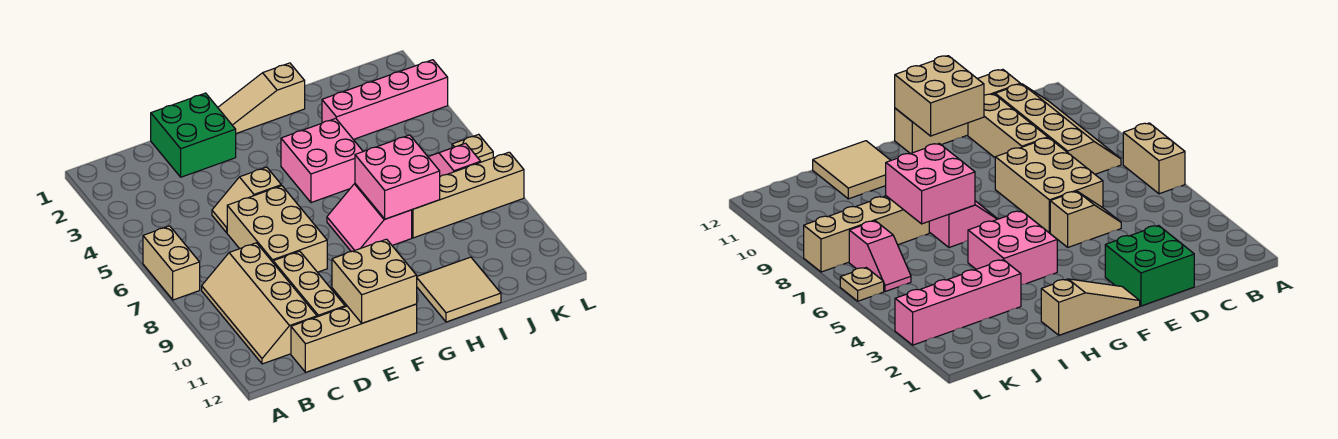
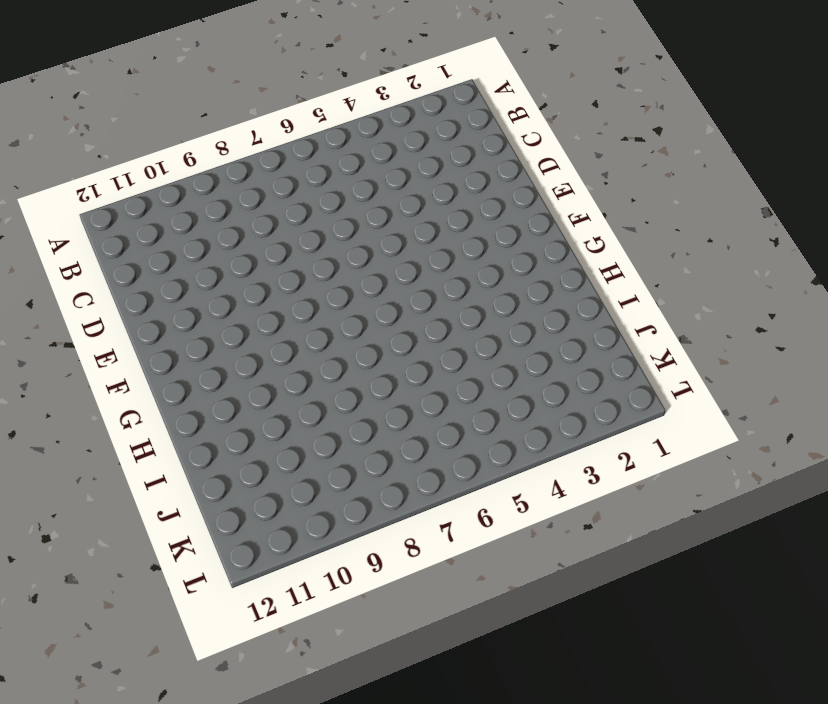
none -> tan 1x2 brick [143,226,200,300]
none -> tan 2x4 slope [202,243,317,364]
none -> tan 1x4 brick [291,304,417,372]

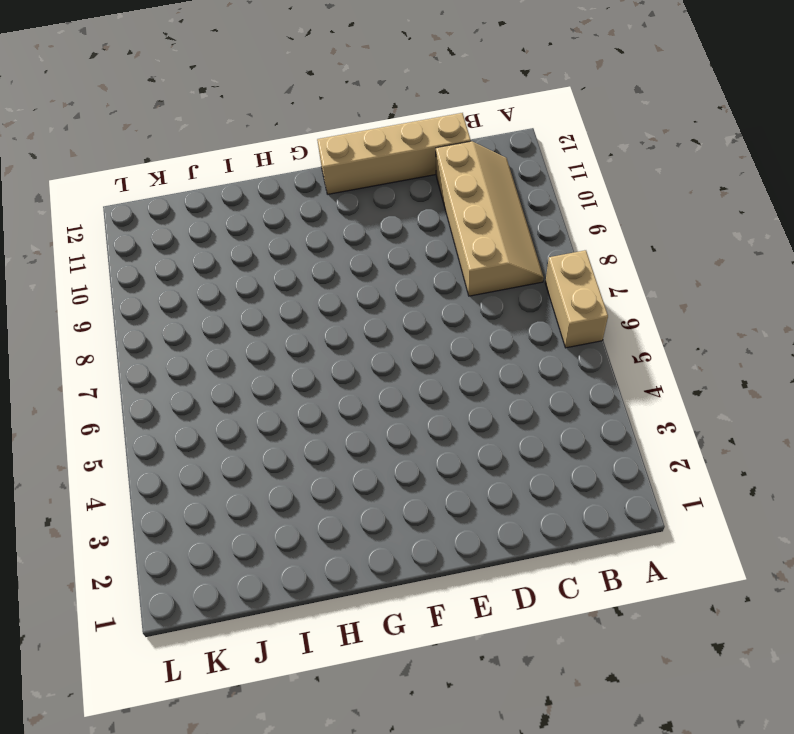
none -> green 2x2 brick [151,93,236,177]
none -> tan 1x2 slope [212,167,281,233]
none -> tan 2x3 brick [227,186,327,272]

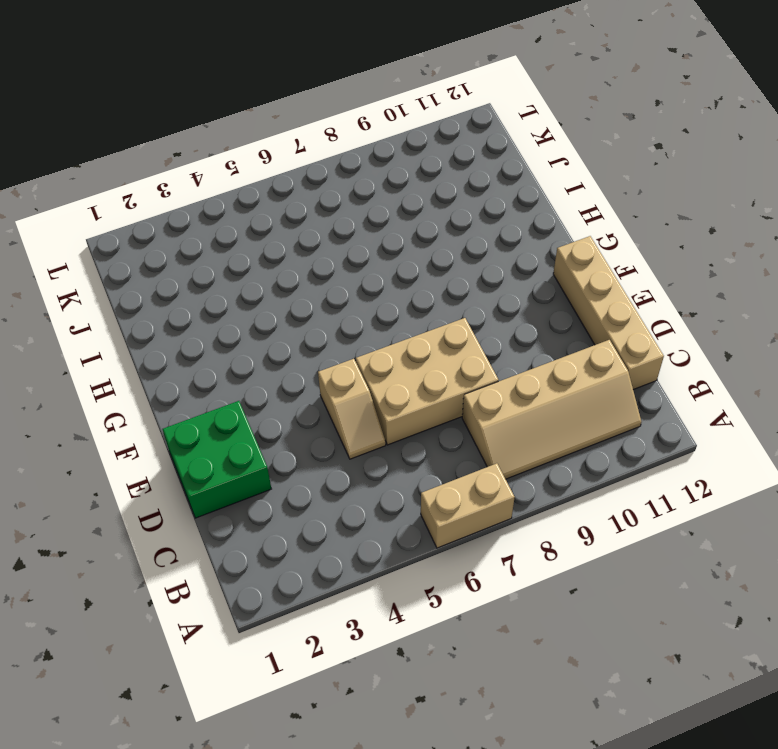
none -> tan 1x3 brick [273,251,345,317]
none -> tan 1x3 slope [218,63,305,133]
none -> pink 2x2 brick [281,118,363,203]

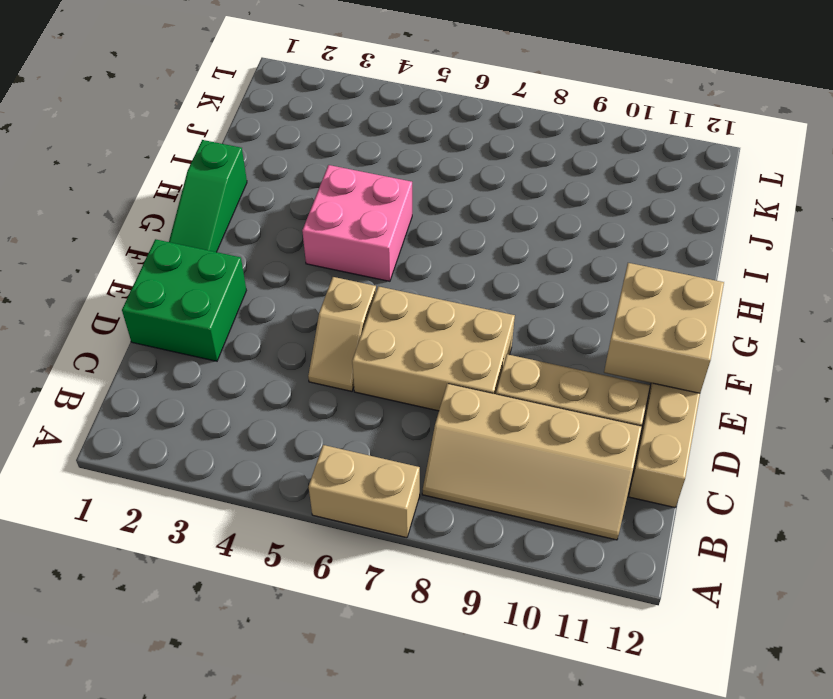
green 1x3 slope [169,140,247,252] -> tan 1x3 slope [218,63,305,133]
none -> pink 2x2 slope [327,184,412,252]
none -> tan 2x2 tile [417,257,501,322]
none -> pink 1x4 brick [322,60,448,139]

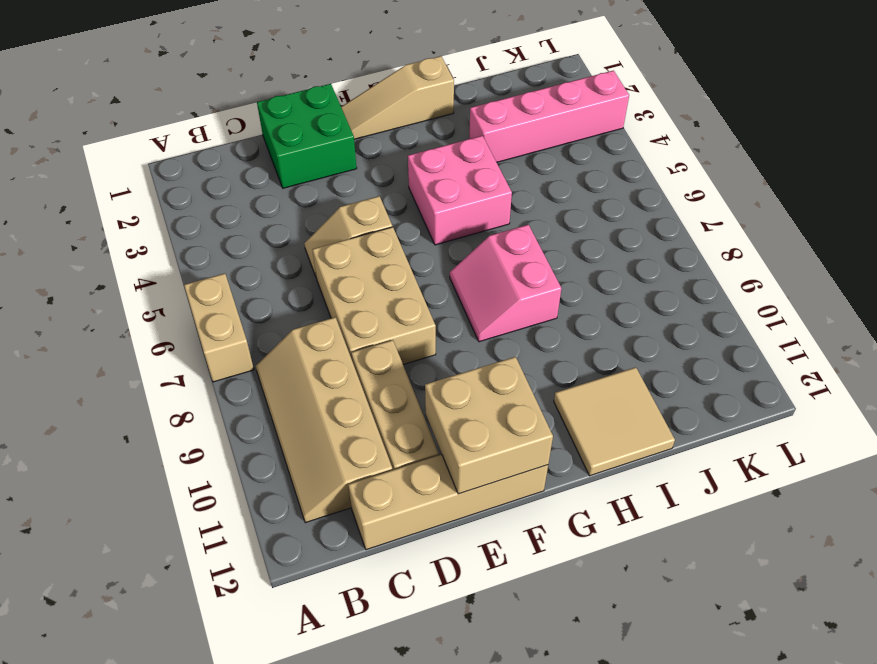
none -> tan 1x4 brick [412,152,524,238]
none -> pink 1x2 slope [428,143,481,176]
none -> tan 1x1 plate [452,134,493,162]

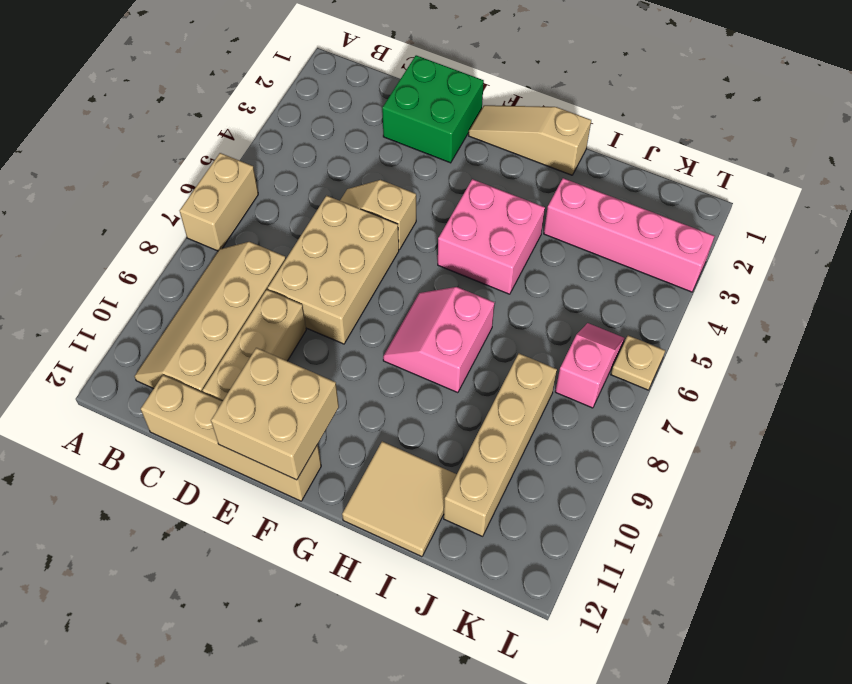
tan 1x4 brick [444,354,557,536] -> tan 1x4 brick turned to [412,152,524,238]
none -> pink 2x2 brick [355,135,440,219]

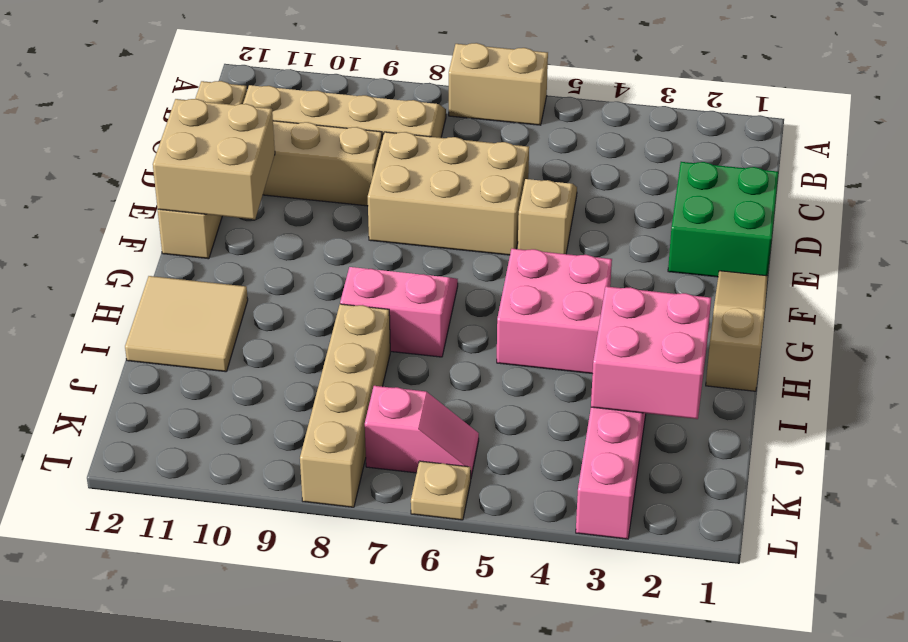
pink 2x2 brick [591,286,711,419] -> pink 2x2 brick moved to [355,135,440,219]

